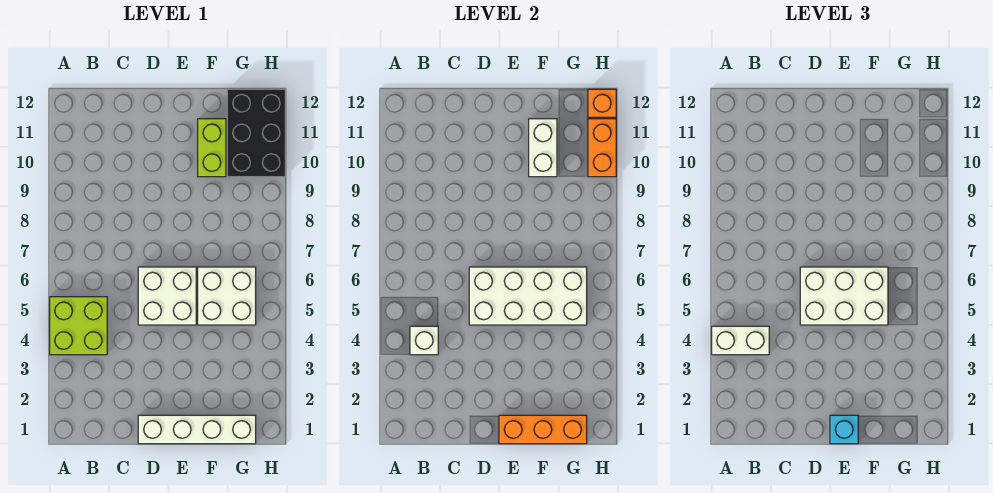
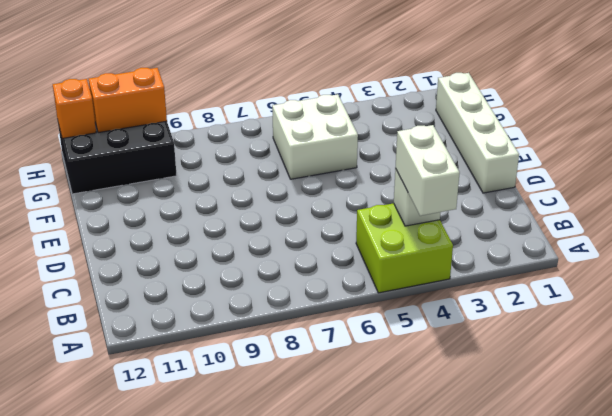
none -> white 2x2 brick [138,267,196,325]
none -> lime 1x2 brick [198,119,226,177]
none -> white 2x4 brick [469,267,587,325]

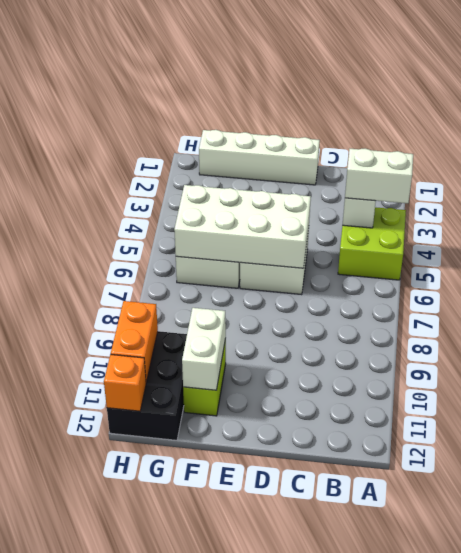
none -> orange 1x3 brick [499,415,587,444]
none -> white 2x3 brick [800,267,888,325]
none -> cyan 1x1 brick [830,415,858,444]

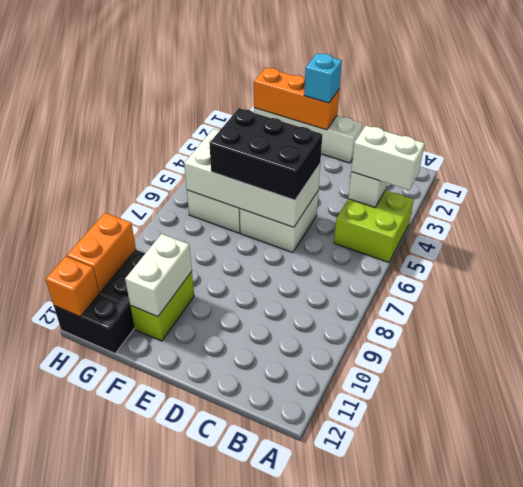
black 2x3 brick [209,108,322,200] -> white 2x3 brick [800,267,888,325]

